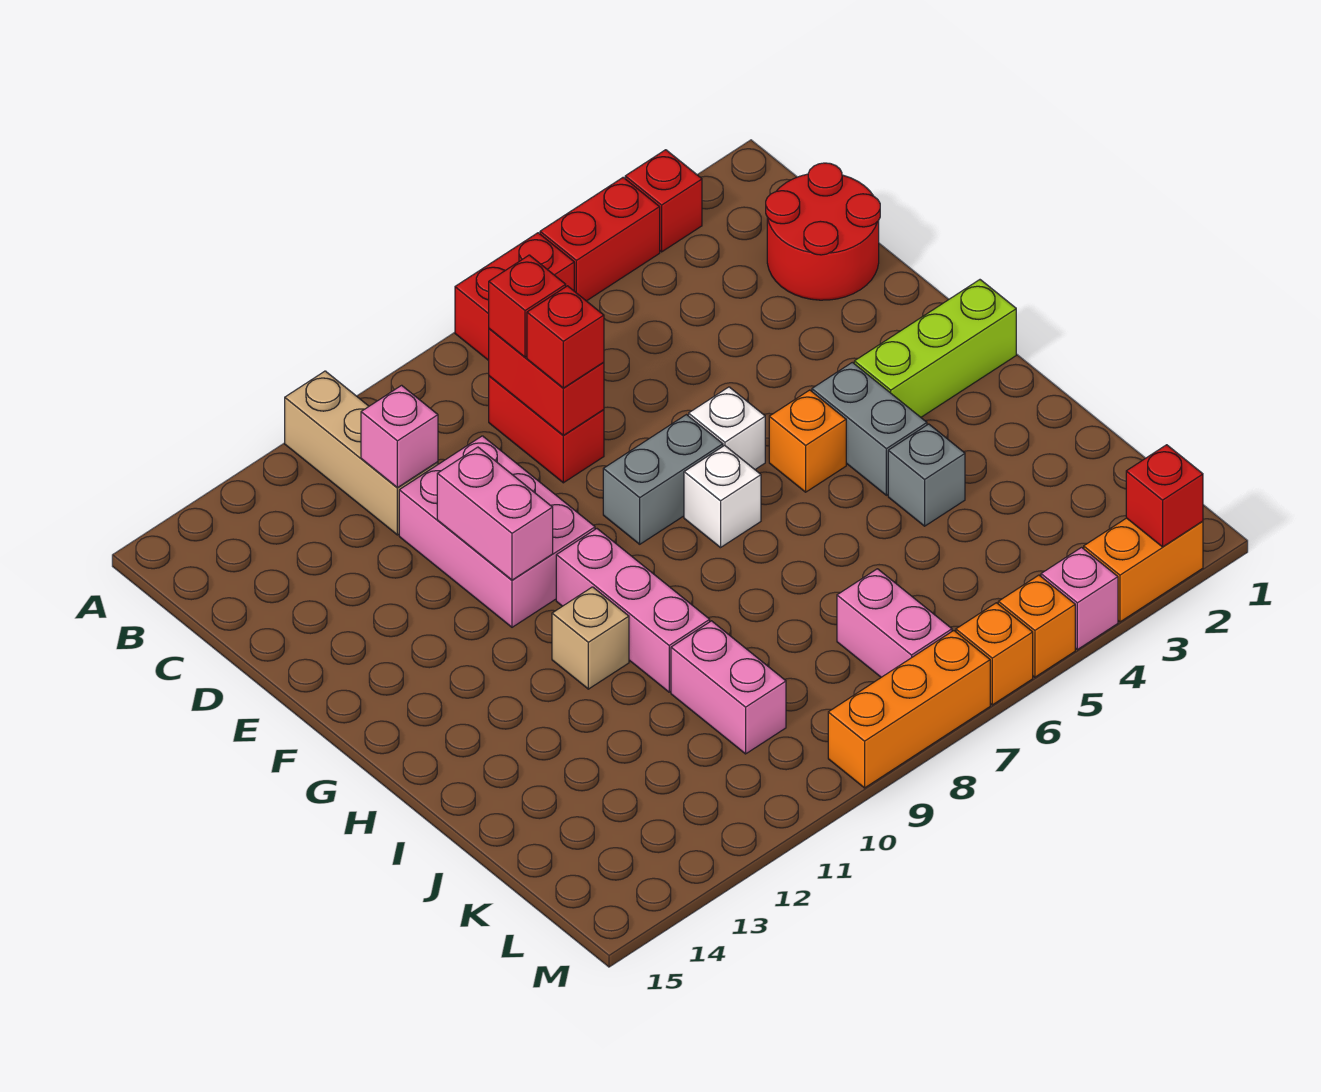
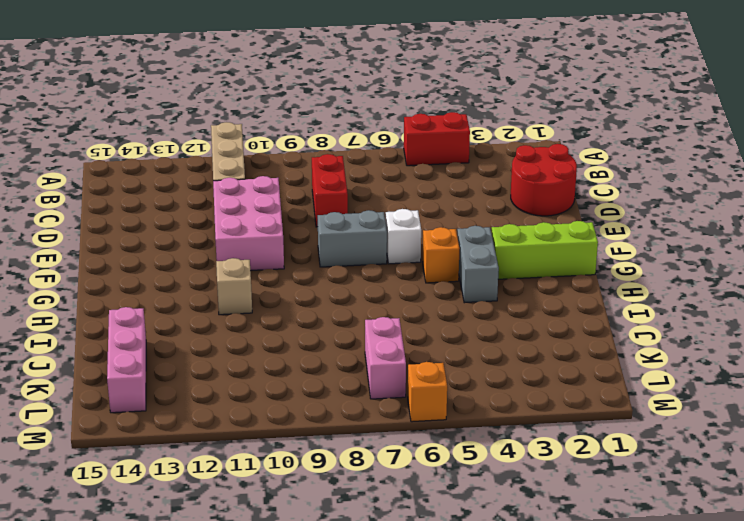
pink 1x3 brick [107,307,146,413] -> pink 1x3 brick moved to [556,529,710,692]
none -> red 1x1 brick [625,150,702,252]
none -> red 1x2 brick [455,233,574,361]
none -> white 1x1 brick [684,445,761,548]

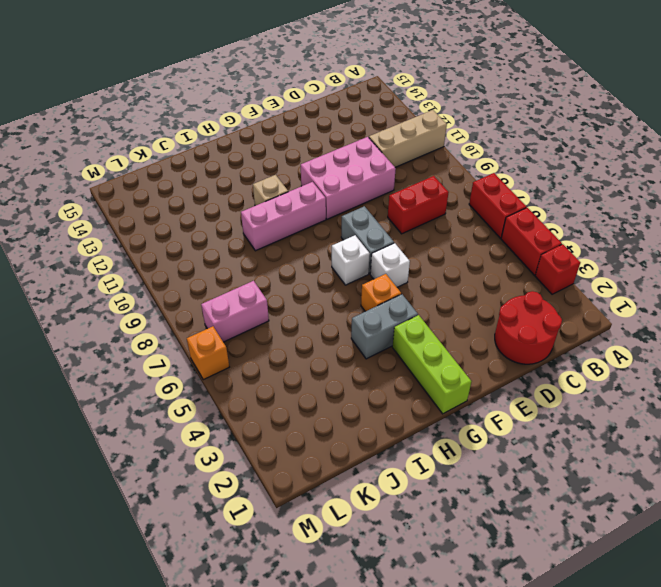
none -> grey 1x1 brick [888,424,965,526]
none -> pink 1x2 brick [671,621,786,754]
none -> orange 1x2 brick [1084,518,1203,622]

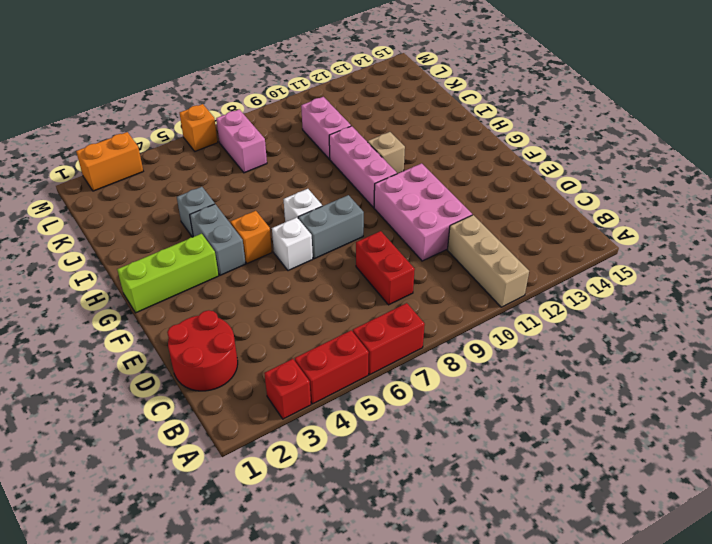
none -> pink 1x1 brick [1041,547,1118,650]
none -> orange 1x1 brick [998,575,1075,677]
none -> orange 1x3 brick [828,631,990,788]

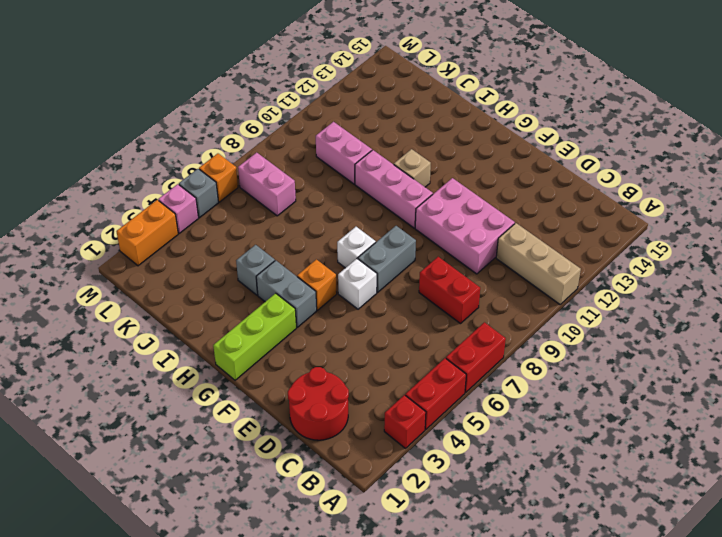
grey 1x1 brick [179,169,218,218] -> orange 1x1 brick [998,575,1075,677]
none -> orange 1x3 brick [828,631,990,788]
none -> red 1x2 brick [489,329,604,436]
none -> pink 1x1 brick [361,385,438,488]

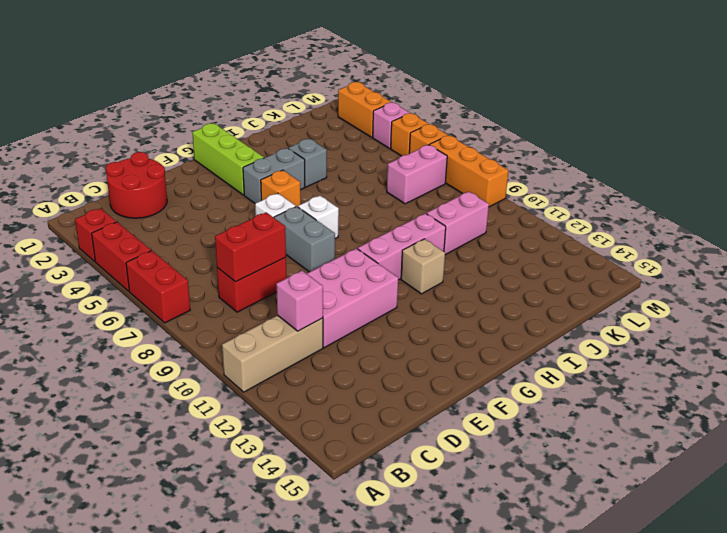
none -> pink 1x2 brick [437,447,553,580]
none -> red 1x1 brick [1126,445,1203,547]
none -> red 1x1 brick [489,255,566,357]

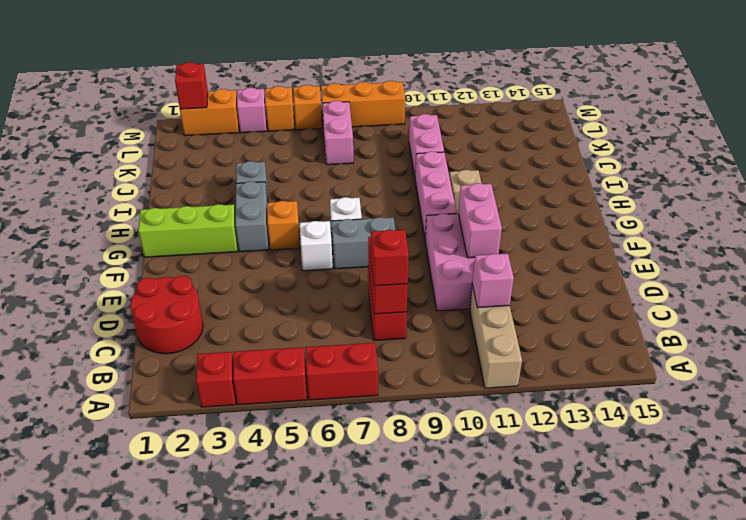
none -> red 1x1 brick [527,286,604,388]

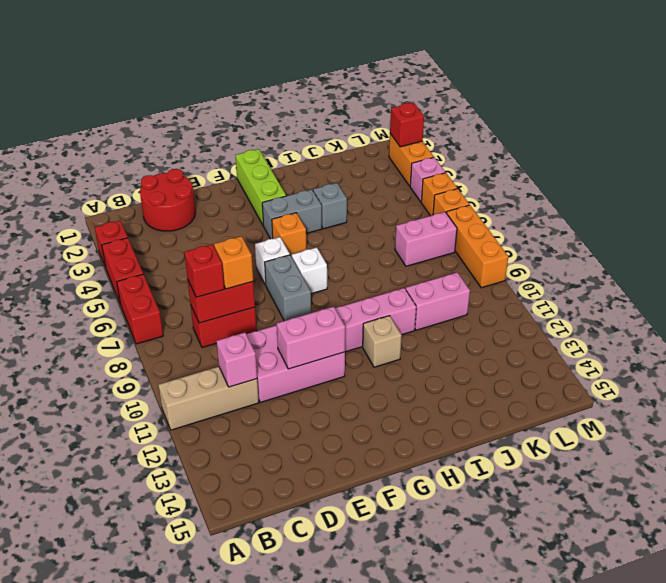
orange 1x1 brick [214,236,253,289] -> red 1x1 brick [527,286,604,388]

